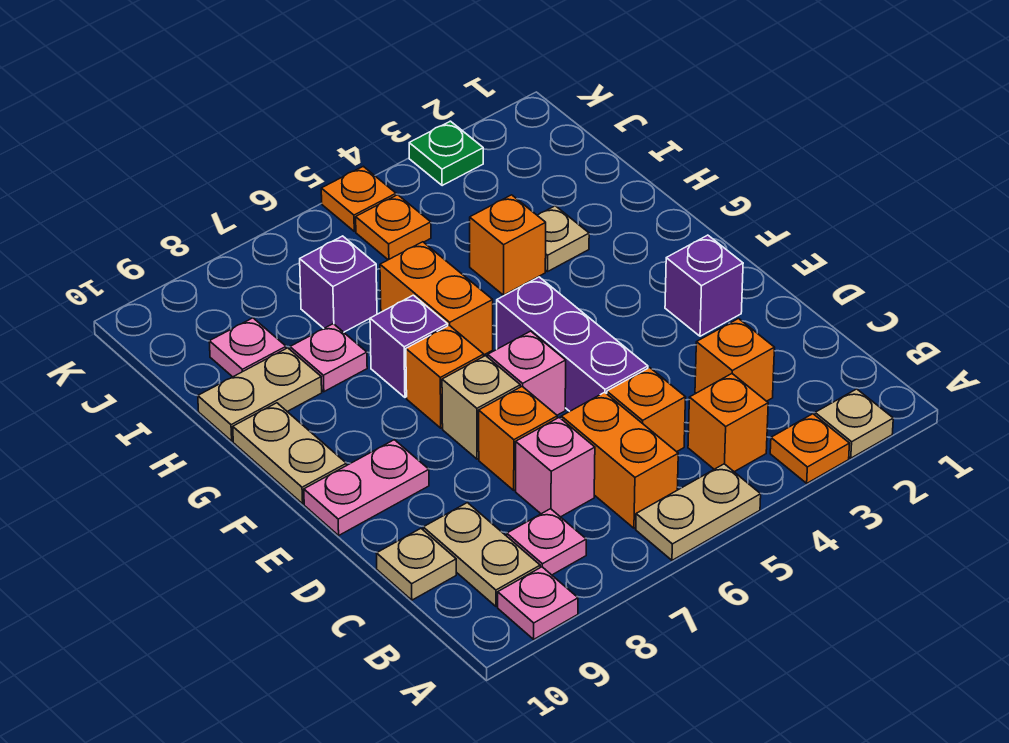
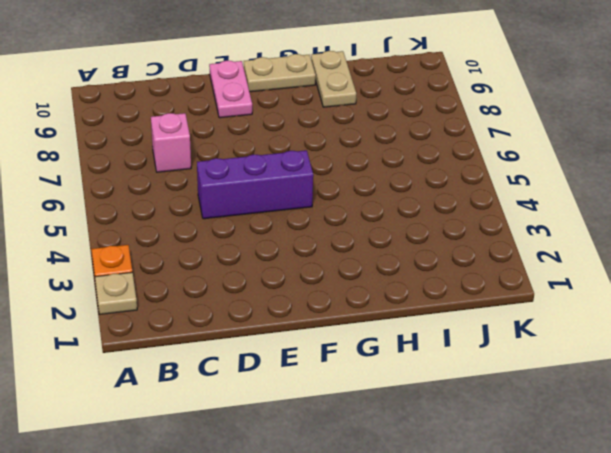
none -> tan 1x2 plate [636,464,761,560]
none -> pink 1x1 plate [498,567,578,639]
none -> orange 1x1 brick [688,374,768,472]
none -> orange 1x2 brick [561,392,678,528]

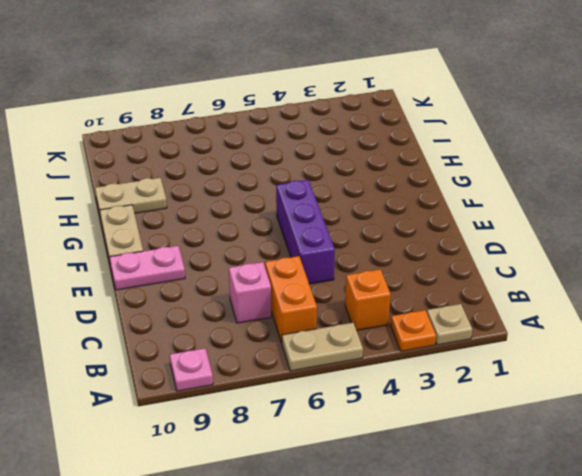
none -> pink 1x1 plate [507,509,586,575]
none -> tan 1x2 plate [423,503,540,606]
none -> orange 1x1 brick [695,319,775,401]
none -> orange 1x1 brick [607,368,686,452]

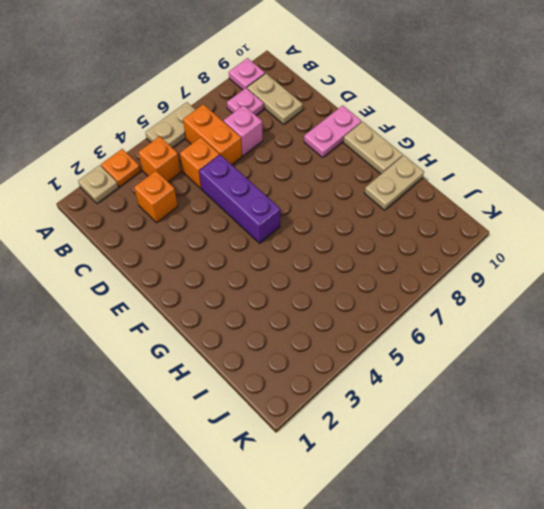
none -> tan 1x1 plate [376,528,456,600]
none -> orange 1x1 brick [479,386,557,490]
none -> purple 1x1 brick [665,235,743,336]
none -> pink 1x1 brick [488,331,566,415]

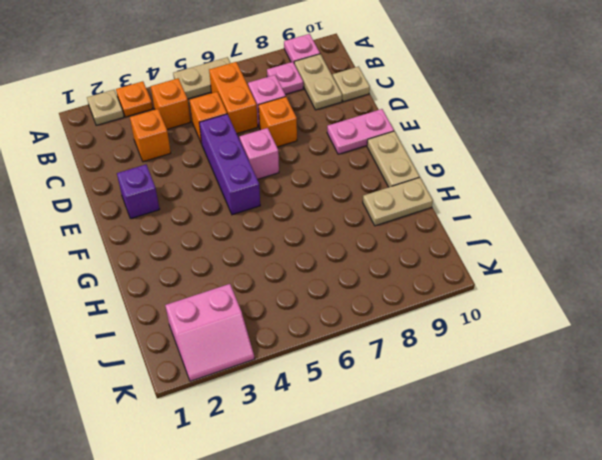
pink 2x2 slope [165,284,254,381] -> green 1x1 plate [409,121,483,186]
none -> tan 1x1 brick [442,356,520,459]
none -> orange 1x1 brick [406,325,484,428]
none -> orange 1x2 brick [380,242,493,355]
none -> purple 1x1 brick [370,295,448,397]

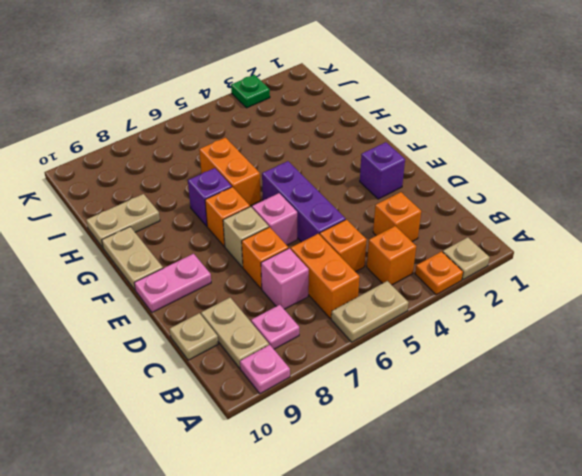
none -> tan 1x1 plate [537,206,589,272]
none -> orange 1x1 brick [470,195,546,295]
none -> pink 1x1 plate [290,324,367,392]
none -> purple 1x1 brick [300,236,377,332]

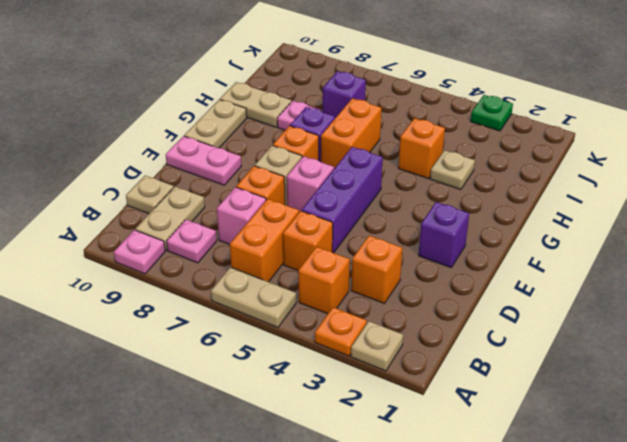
none -> pink 1x1 plate [209,318,286,377]
none -> orange 1x1 plate [356,195,431,260]
none -> orange 1x1 plate [321,166,396,231]

